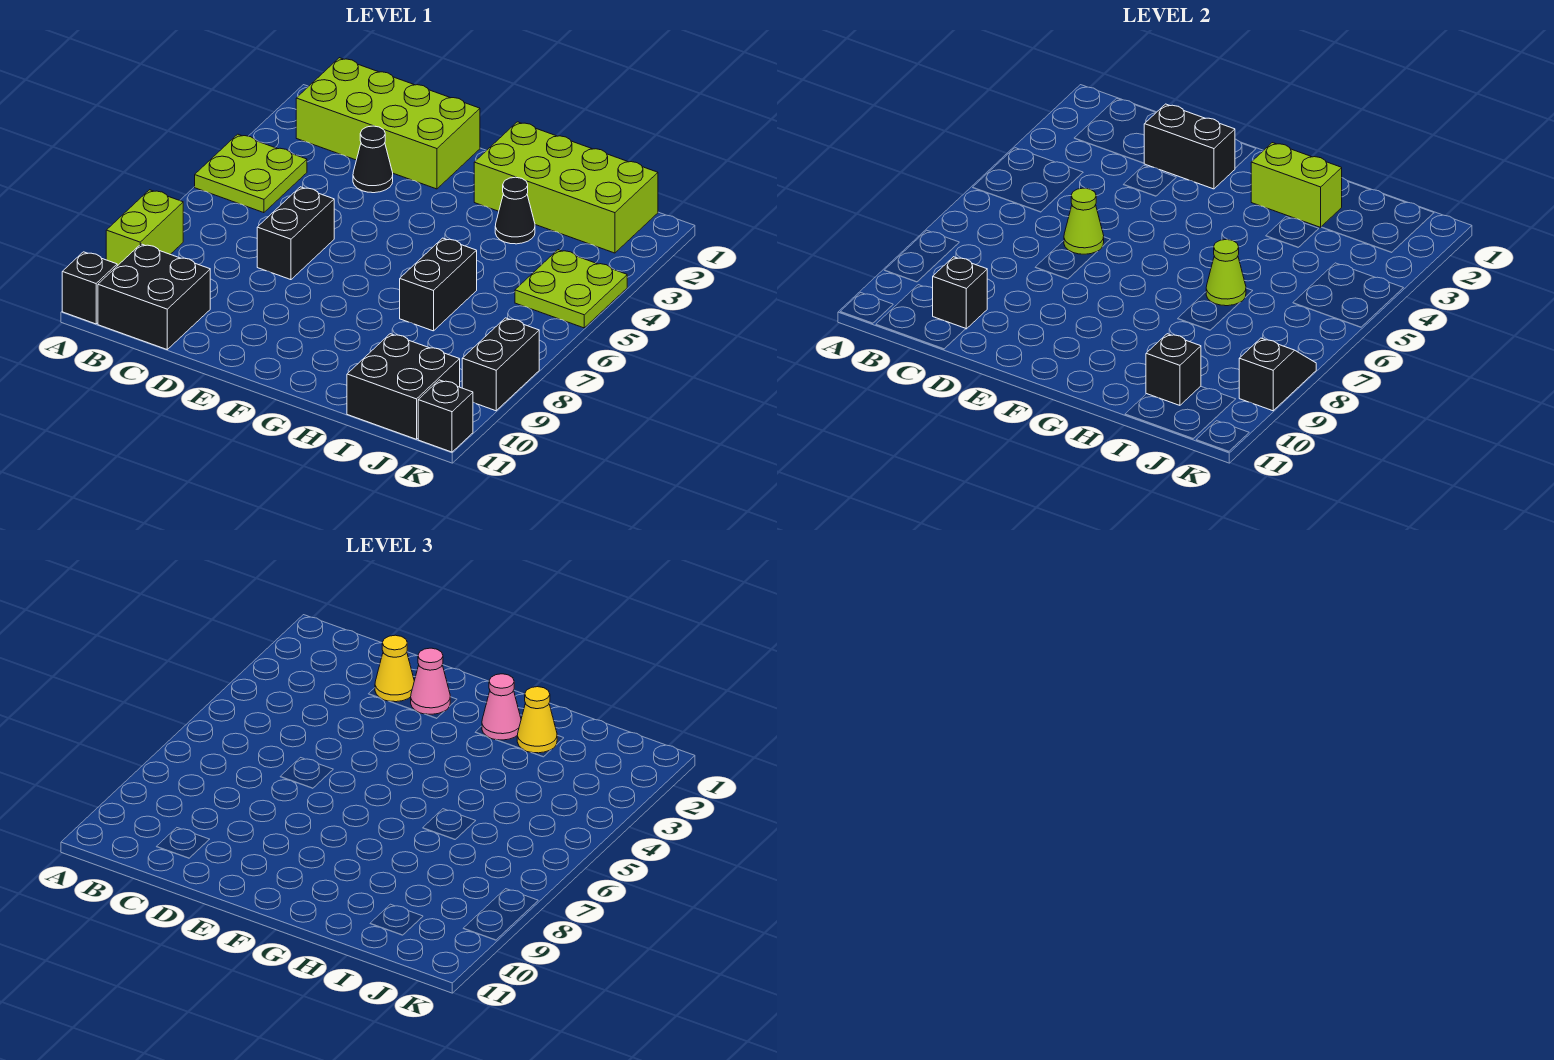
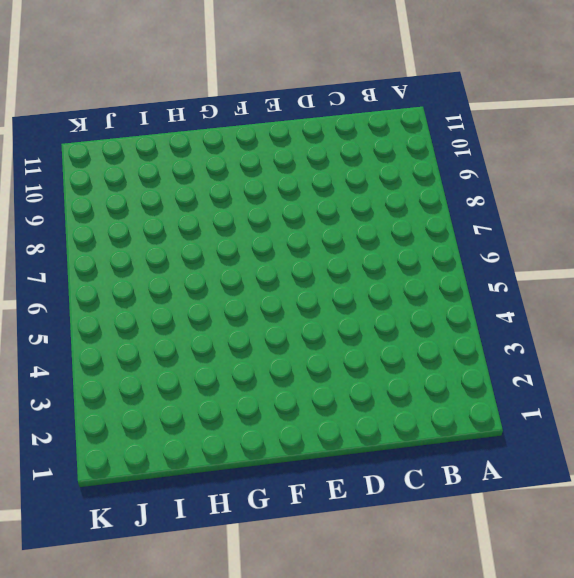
none -> lime 2x2 plate [195,134,307,213]
none -> lime 1x2 brick [106,190,183,266]
none -> black 1x1 brick [62,252,117,324]

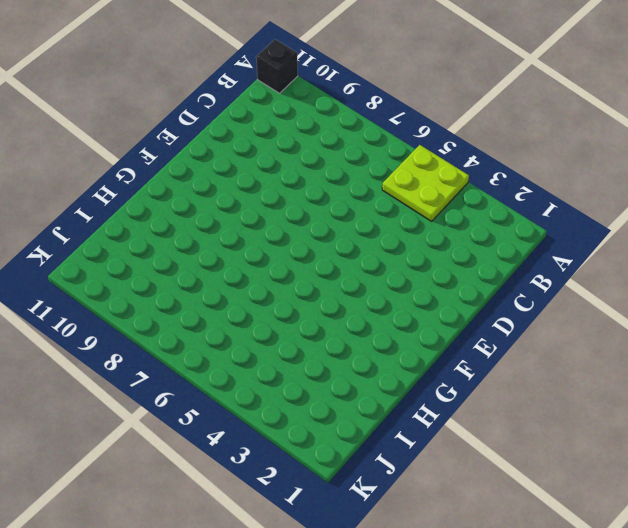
none -> lime 1x2 brick [106,190,183,266]
none -> lime 2x4 brick [296,58,480,189]
none -> black 2x2 brick [98,244,210,349]

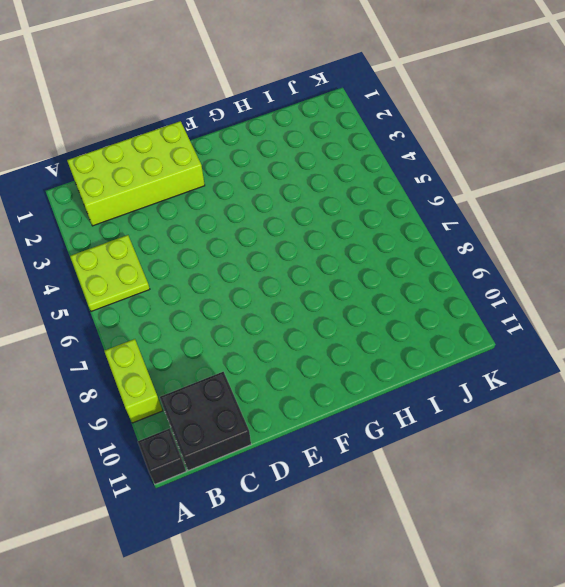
none -> black 1x1 cone [353,126,393,193]
none -> black 1x2 brick [257,187,334,280]
none -> lime 2x4 brick [474,122,658,253]

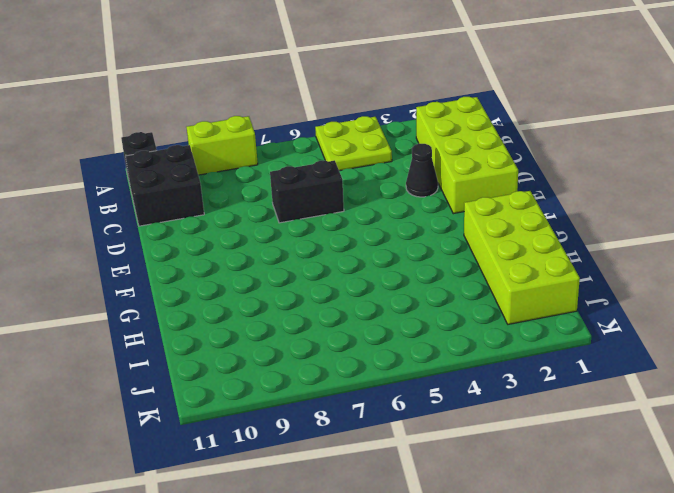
none -> black 1x1 cone [495,177,535,244]
none -> black 1x2 brick [400,238,477,331]
none -> black 2x2 brick [347,334,460,439]

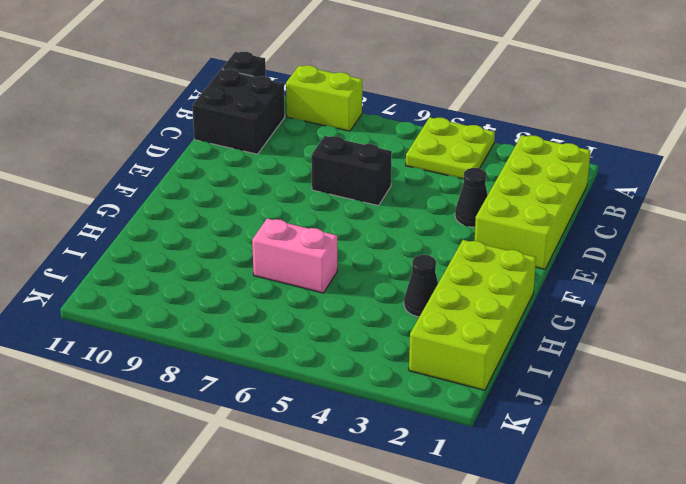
pink 1x2 brick [252,218,337,293] -> black 1x2 brick [400,238,477,331]
none -> black 2x2 brick [347,334,460,439]
none -> lime 2x2 plate [515,250,627,328]
none -> black 1x2 brick [462,318,539,411]

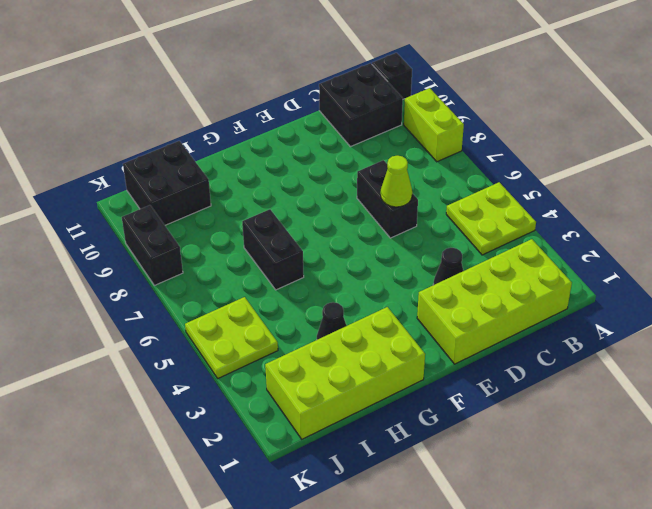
none -> black 1x1 brick [418,380,473,452]
none -> black 1x1 brick [933,257,987,329]
none -> black 1x2 brick [1144,104,1235,189]

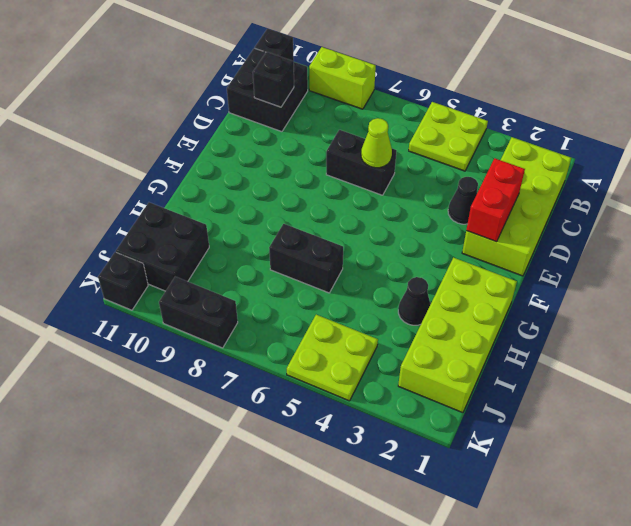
red 1x2 brick [466,158,525,242] -> black 1x2 brick [1144,104,1235,189]
none -> lime 1x2 brick [1251,143,1342,227]
none -> lime 1x1 cone [1206,239,1246,306]
none -> black 1x1 brick [1146,334,1201,405]

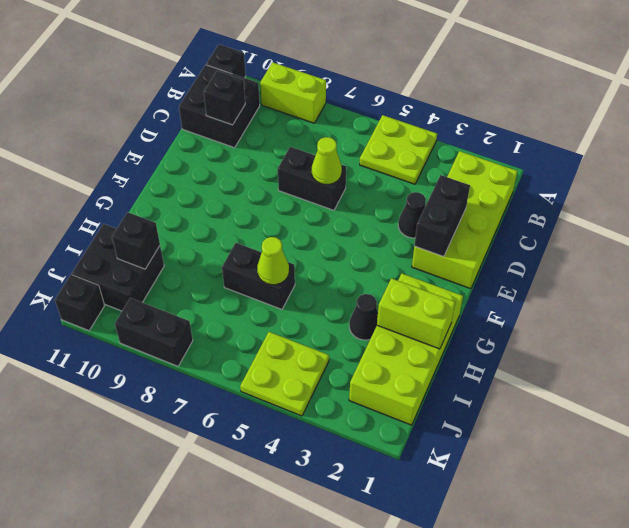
lime 1x2 brick [377,278,455,349] -> lime 1x2 brick turned to [1251,143,1342,227]
none -> black 1x2 slope [1239,338,1316,411]
none -> yellow 1x1 cone [375,635,414,702]
none -> pink 1x1 cone [411,648,450,714]

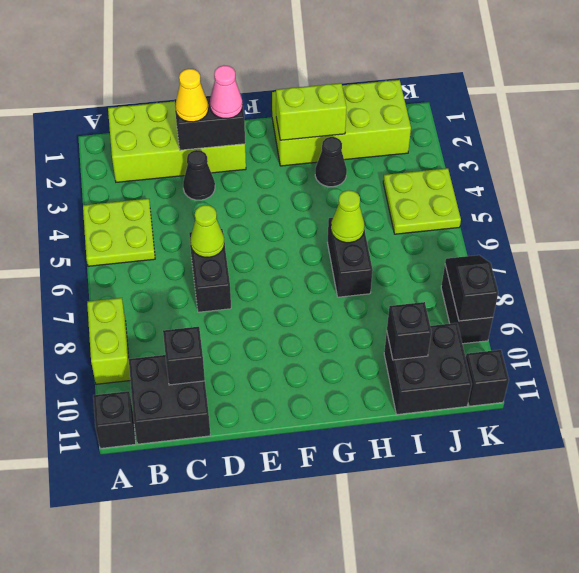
none -> pink 1x1 cone [482,674,521,740]
none -> yellow 1x1 cone [517,687,557,753]

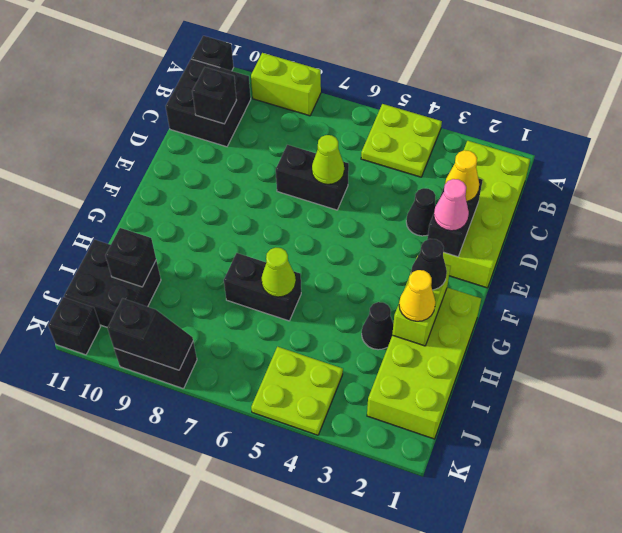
black 1x1 cone [411,239,447,290] -> pink 1x1 cone [482,674,521,740]

